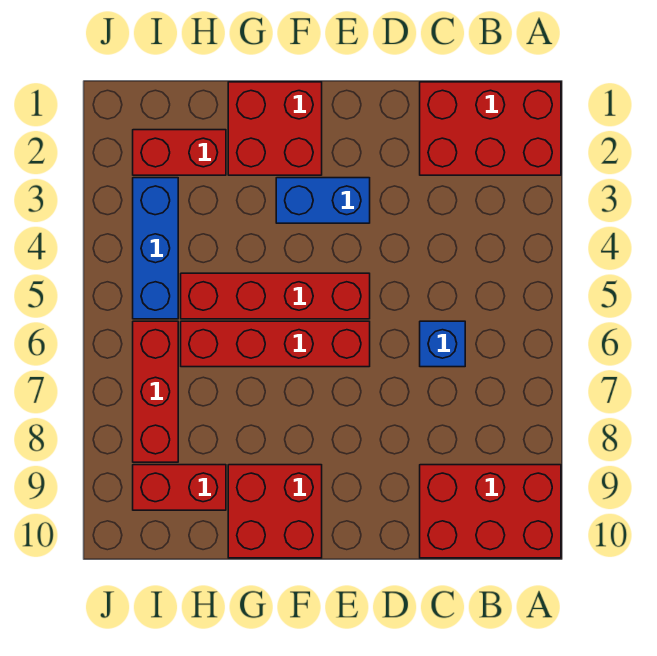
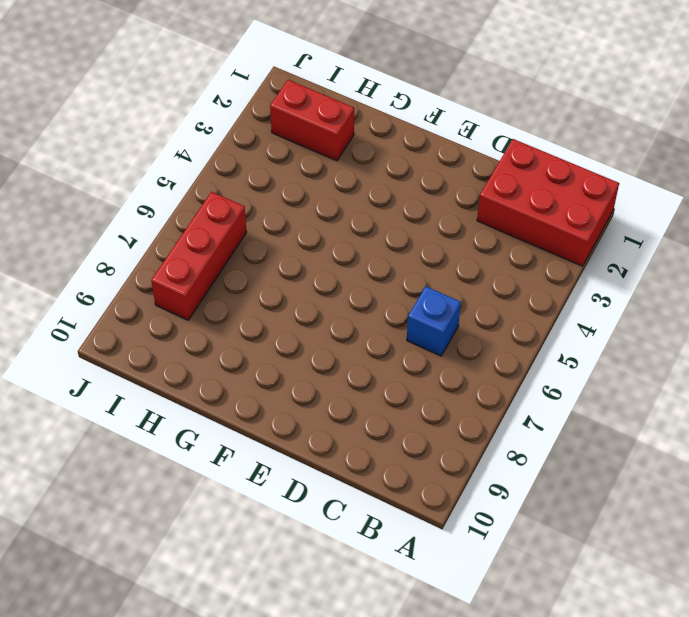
none -> red 2x3 brick [420,465,561,558]
none -> blue 1x2 brick [276,178,370,223]
none -> red 1x4 brick [181,273,370,319]

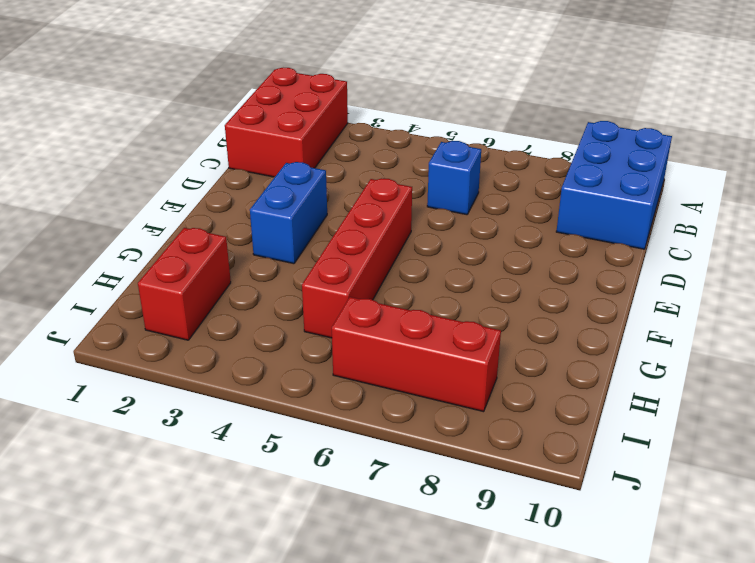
blue 2x3 brick [556,121,672,249] -> red 2x3 brick [420,465,561,558]
none -> red 1x4 brick [181,321,370,367]
none -> red 2x2 brick [228,82,322,175]
none -> red 2x2 brick [228,465,322,558]

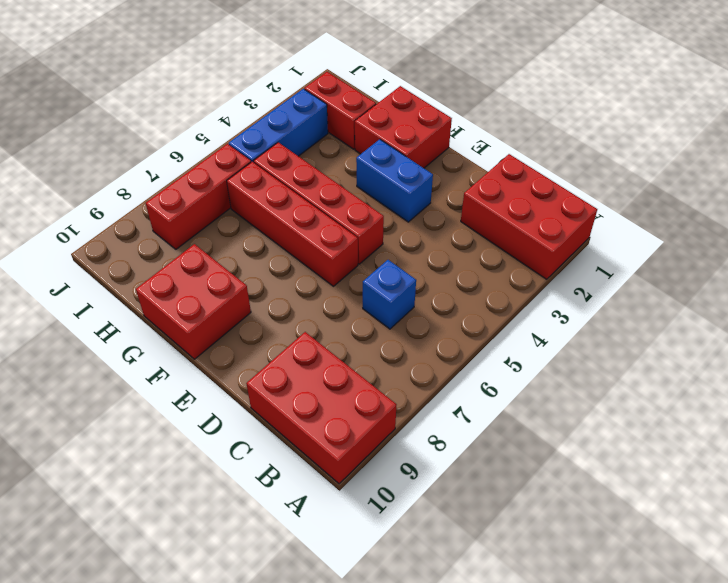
none -> red 1x2 brick [133,465,226,510]

